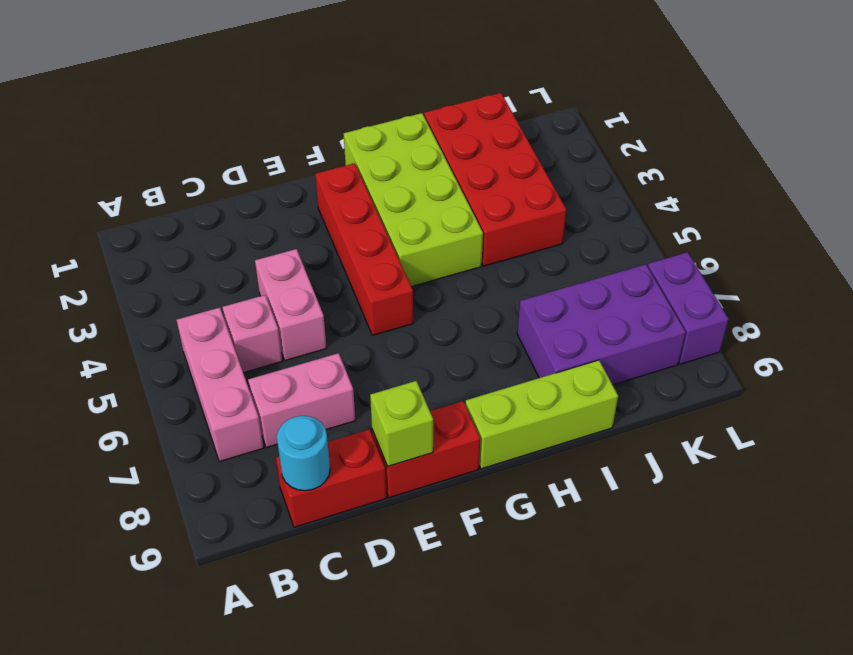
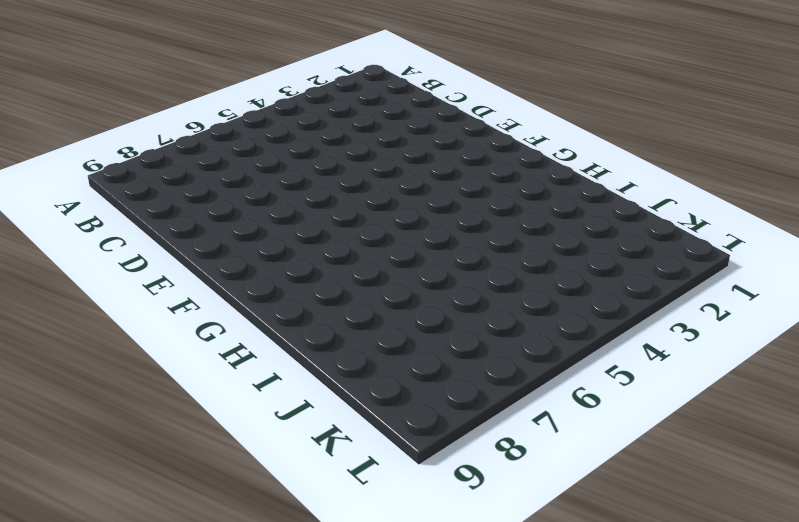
none -> pink 1x3 brick [177,308,264,462]
none -> pink 1x1 brick [222,295,282,373]
none -> pink 1x2 brick [248,353,355,448]

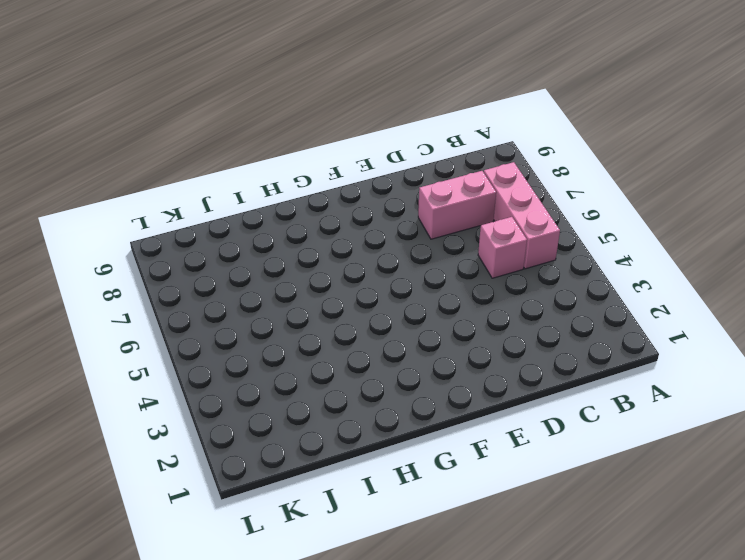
none -> red 1x2 brick [276,429,386,527]
none -> pink 1x2 brick [255,249,327,361]
none -> red 1x2 brick [372,401,480,498]

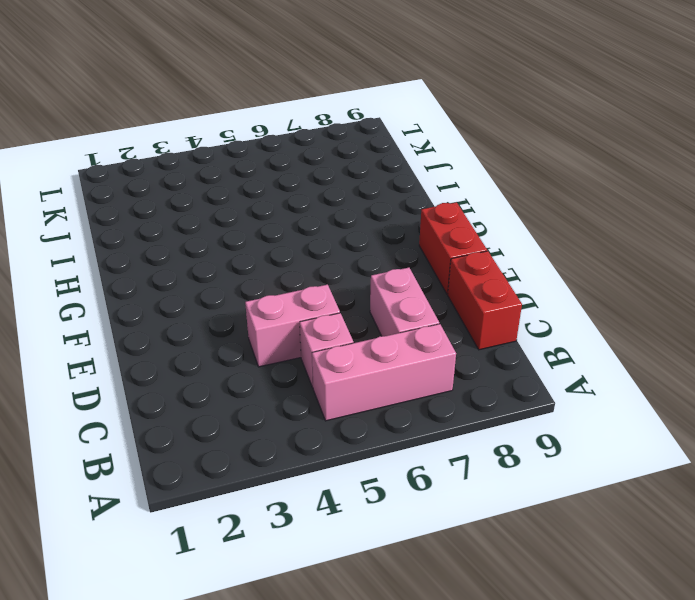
none -> red 1x4 brick [315,163,413,335]
none -> lime 2x4 brick [344,113,483,287]
none -> lime 1x3 brick [465,360,618,469]

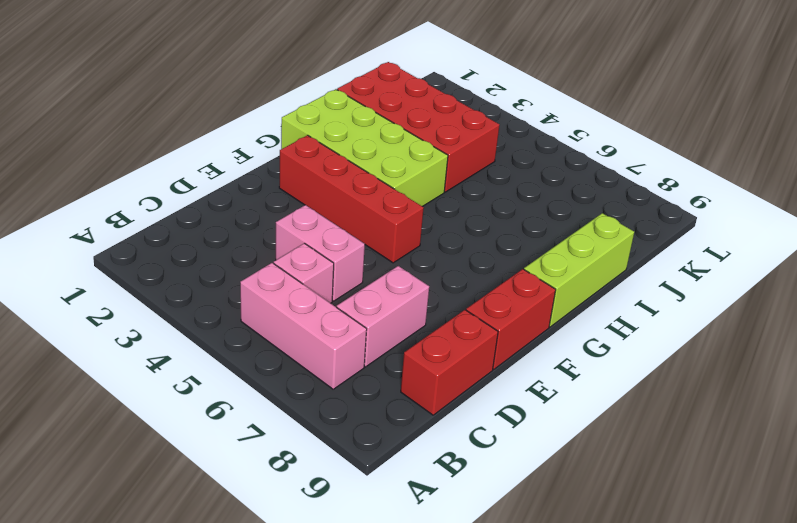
none -> purple 2x3 brick [517,264,686,385]
none -> purple 1x2 brick [648,252,729,364]
none -> cyan 1x1 round brick [277,416,330,491]

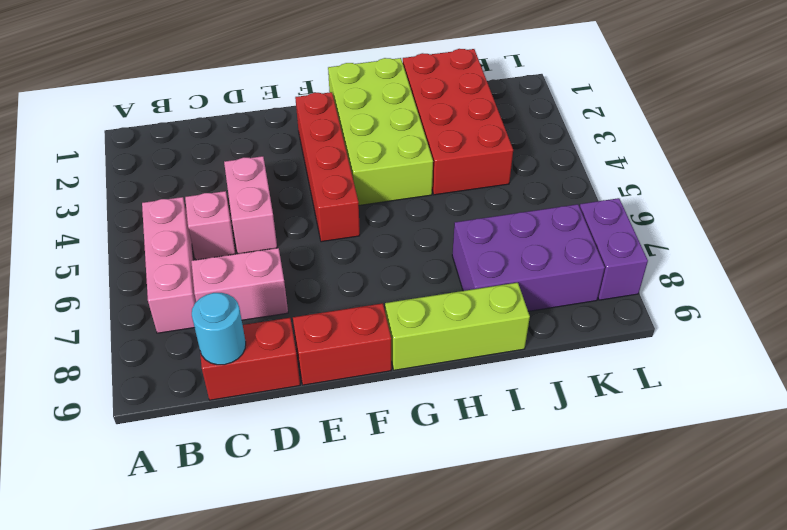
none -> lime 1x1 brick [370,381,433,467]

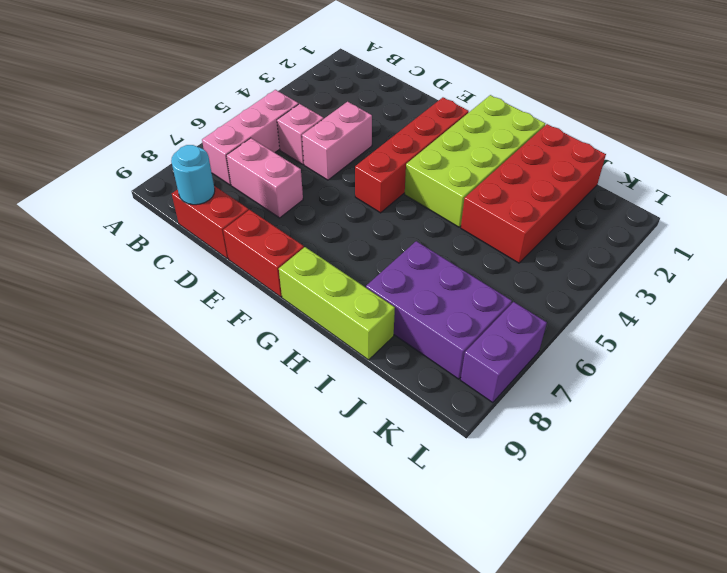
none -> lime 1x1 brick [370,381,433,467]

